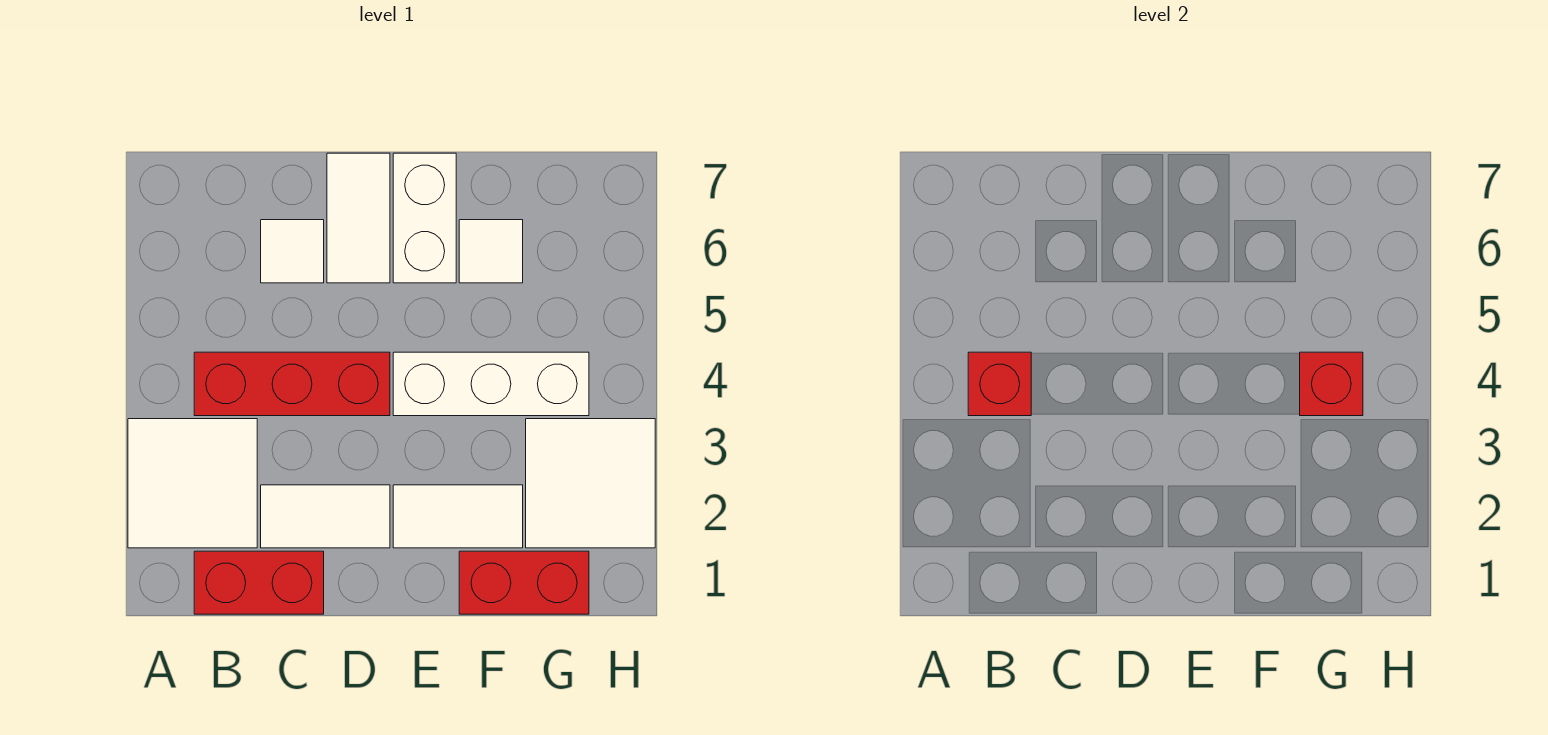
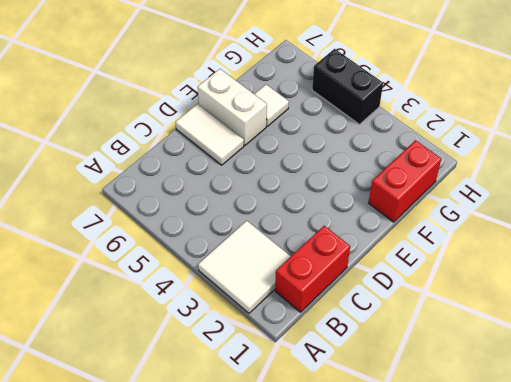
black 1x2 brick [312,49,383,124] -> none
none -> red 1x3 brick [194,352,390,416]
none -> white 1x2 tile [261,485,390,548]
none -> white 1x1 tile [261,220,324,283]

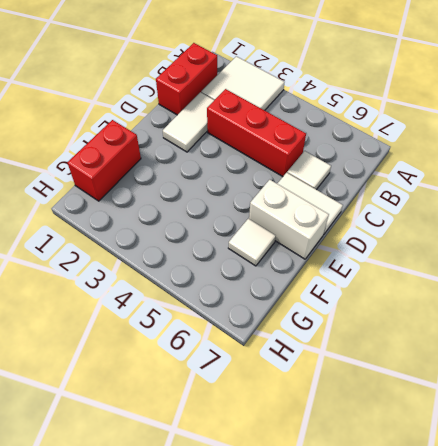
red 1x3 brick [207,89,306,177] -> red 1x3 brick turned to [194,352,390,416]
none -> white 1x2 tile [393,485,523,548]
none -> white 1x3 brick [393,352,589,416]
none -> white 2x2 tile [526,419,655,548]

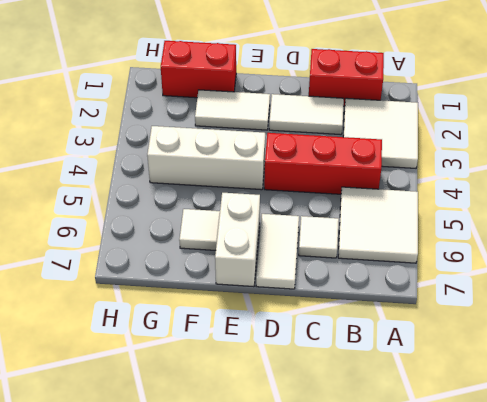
white 2x2 tile [338,187,418,263] -> white 2x2 tile moved to [526,419,655,548]
none -> red 1x1 brick [968,352,1031,416]
none -> red 1x1 brick [1300,352,1363,416]

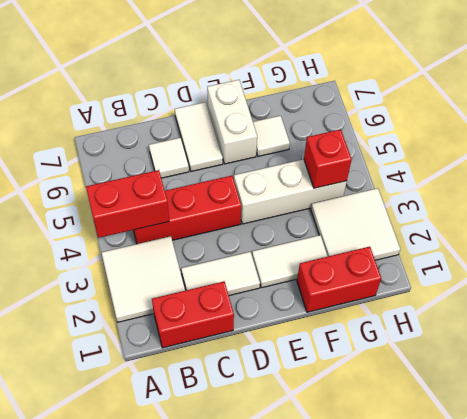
red 1x2 brick [86,170,169,238] -> red 1x1 brick [968,352,1031,416]

